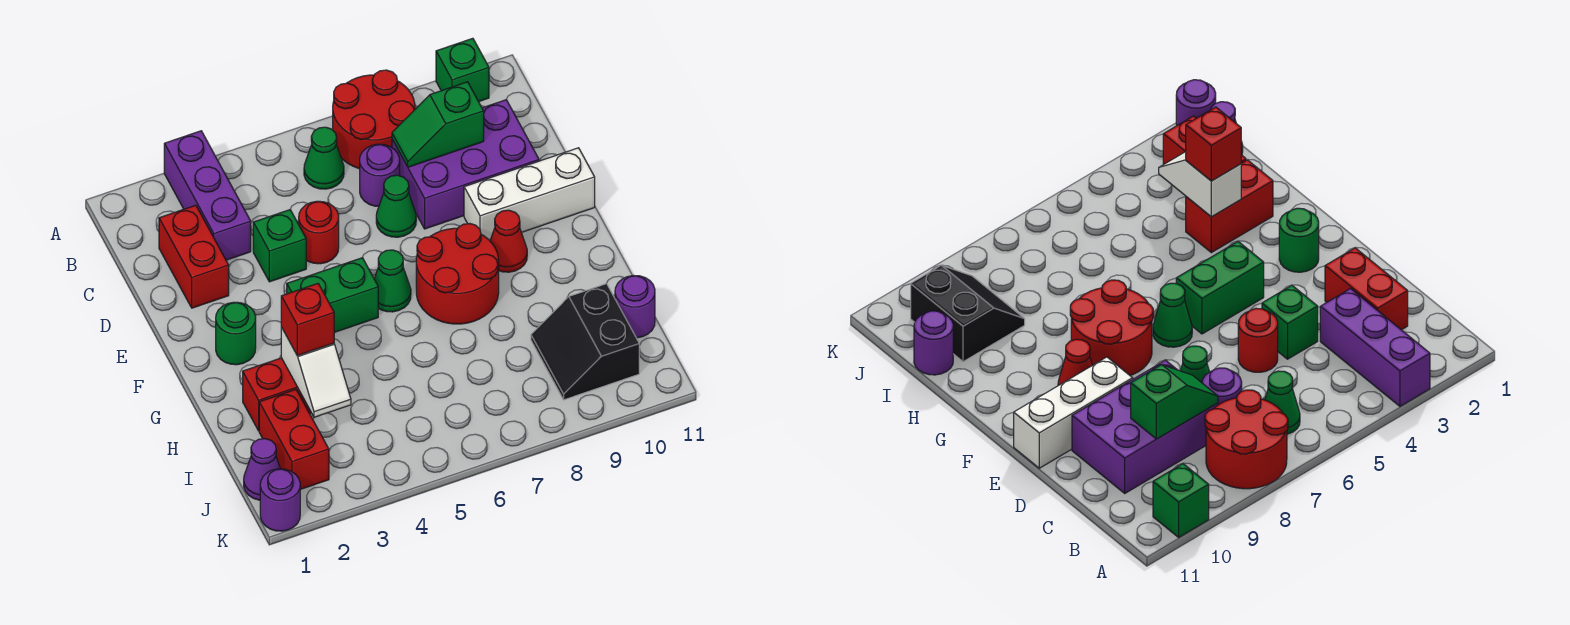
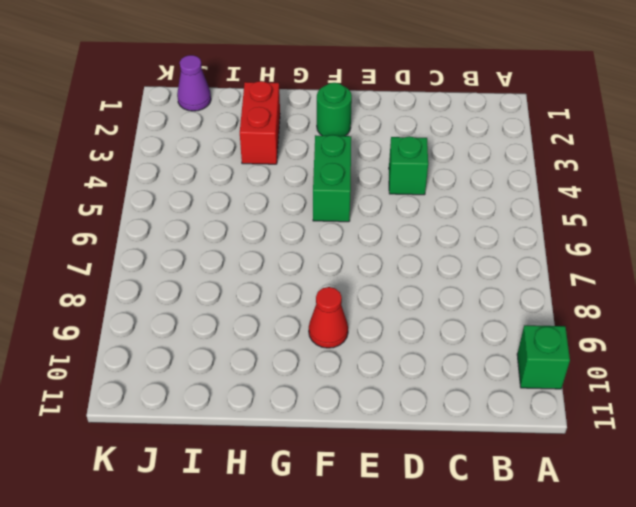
none -> purple 1x3 brick [164,131,251,260]
none -> red 2x2 round brick [333,70,415,169]
none -> green 1x1 cone [304,127,344,189]

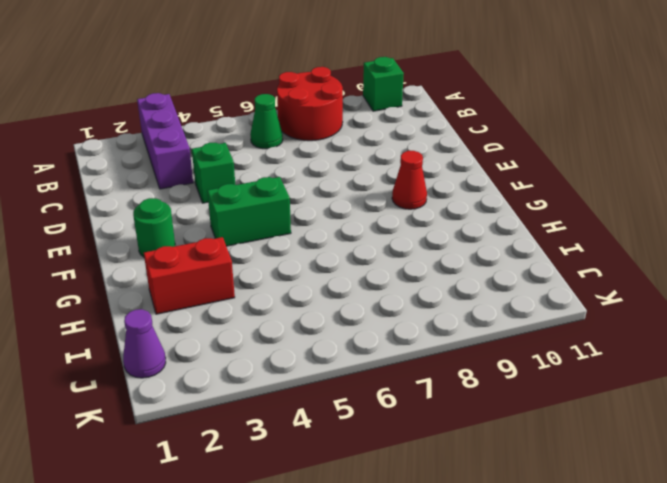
none -> red 1x2 brick [159,205,229,308]
none -> purple 1x1 round brick [360,144,400,206]
none -> purple 2x3 brick [392,100,539,229]

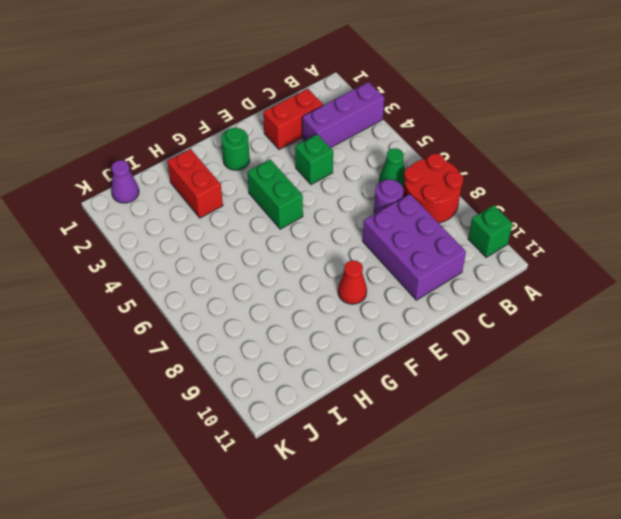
none -> red 1x1 round brick [299,201,339,264]
none -> green 1x1 cone [376,175,416,237]
none -> white 1x3 brick [464,148,595,240]

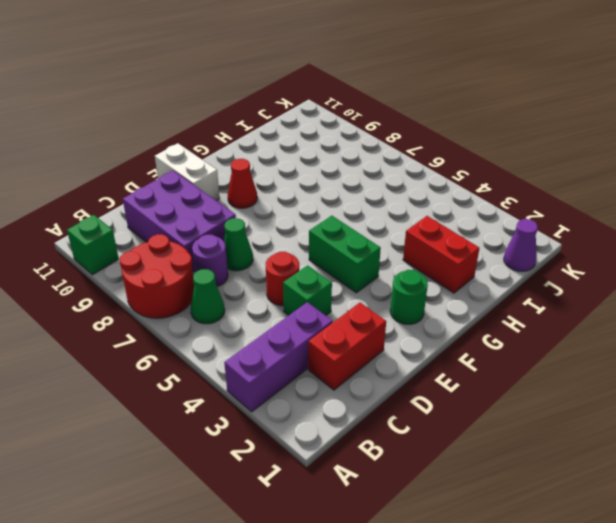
white 1x2 brick [155,143,220,201] -> white 1x3 brick [464,148,595,240]
none -> green 1x1 cone [374,250,411,312]
none -> red 2x2 round brick [416,224,499,324]
none -> red 1x2 brick [259,389,329,489]

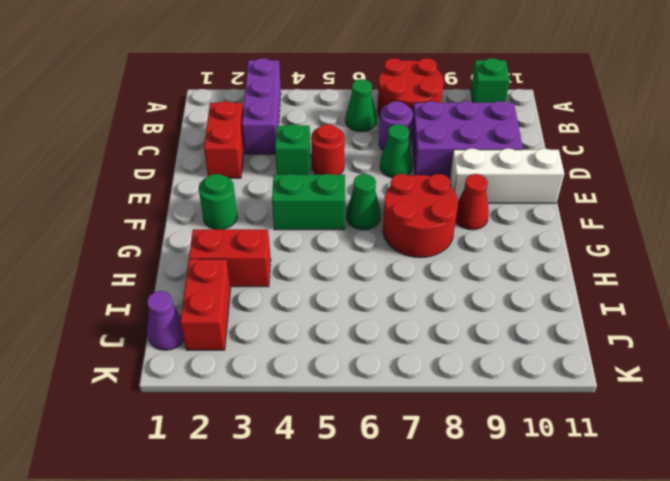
none -> black 2x2 slope [531,284,639,400]
none -> purple 1x1 round brick [615,275,655,338]
none -> purple 1x1 round brick [260,469,300,531]

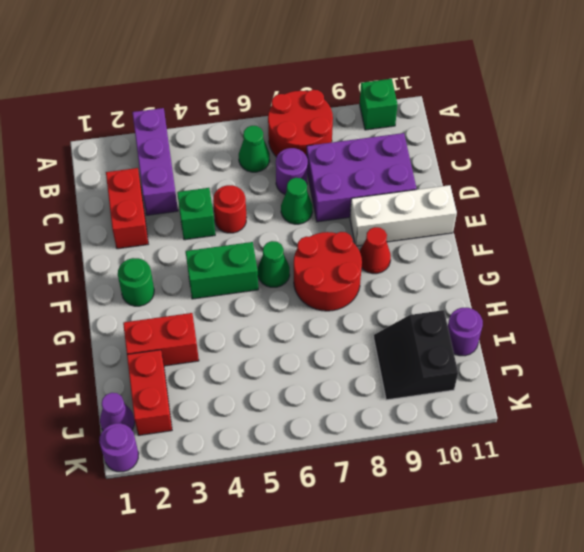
none -> green 1x2 slope [392,82,484,167]
none -> white 1x2 slope [281,327,351,417]
none -> red 1x1 brick [281,284,334,356]

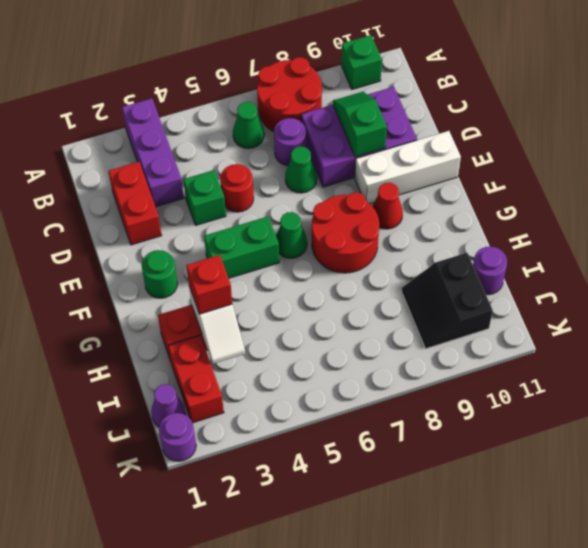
green 1x2 slope [333,92,387,157] -> green 1x2 slope turned to [392,82,484,167]

